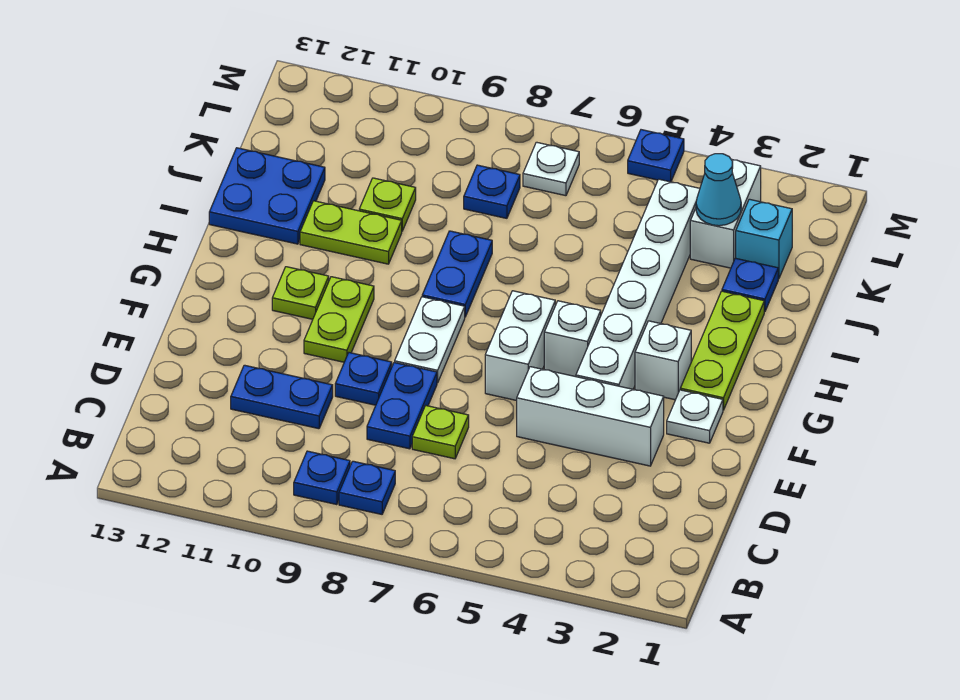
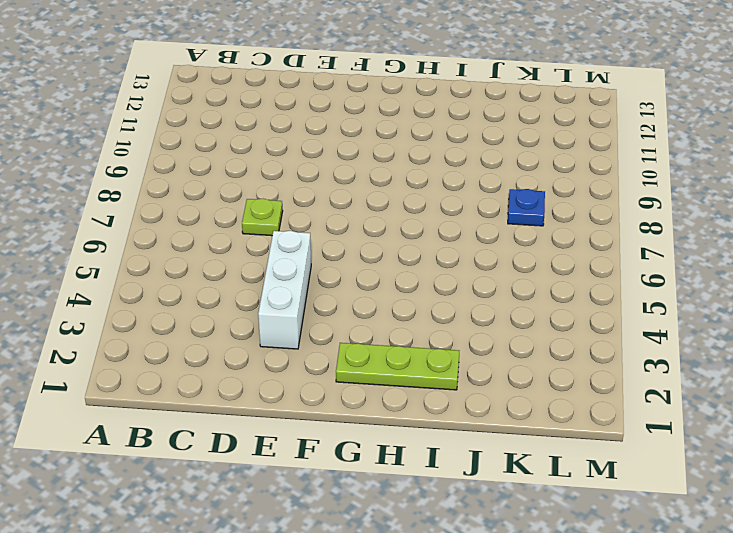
none -> blue 1x1 plate [339,461,395,514]
none -> blue 1x1 plate [294,451,350,505]
none -> blue 1x2 plate [367,363,437,449]

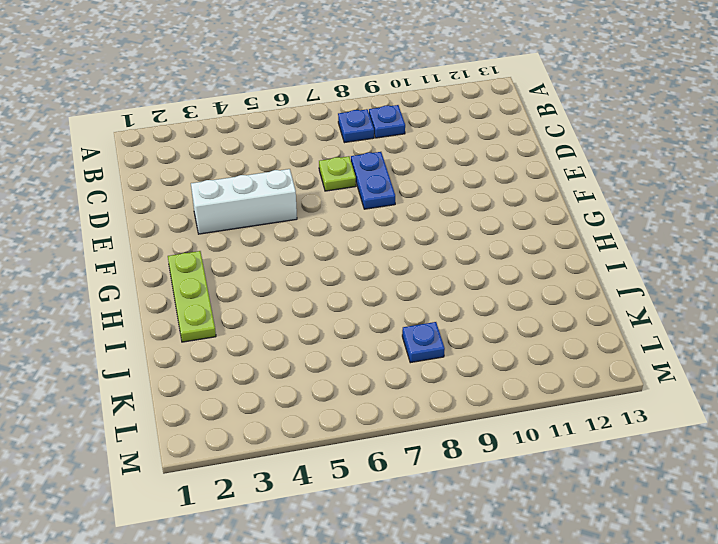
none -> blue 1x2 plate [231,365,333,429]
none -> blue 1x1 plate [335,353,392,405]
none -> white 1x1 plate [667,390,723,443]

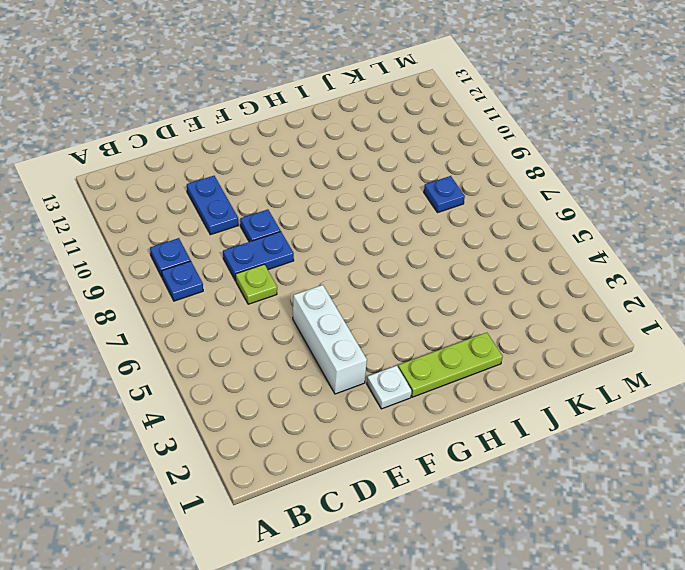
none -> white 1x6 brick [576,179,700,389]
none -> white 1x2 brick [485,291,555,401]
none -> white 1x2 plate [395,297,465,383]

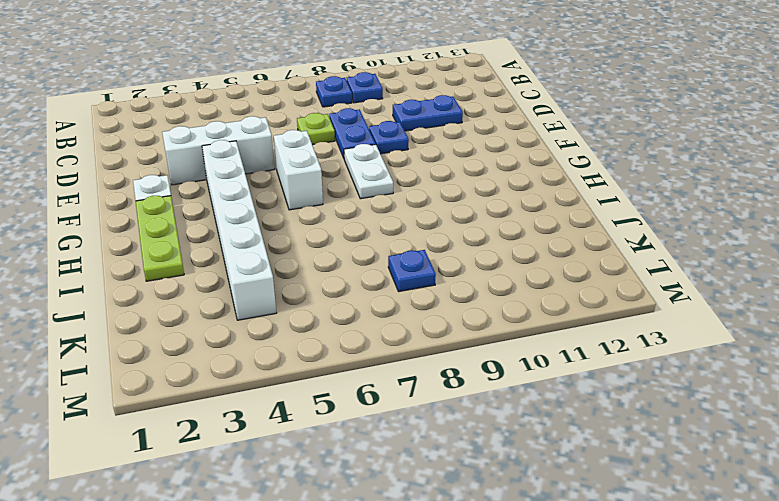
none -> lime 1x2 plate [304,277,374,362]
none -> white 1x1 brick [635,321,691,400]
none -> white 1x1 brick [544,301,601,377]

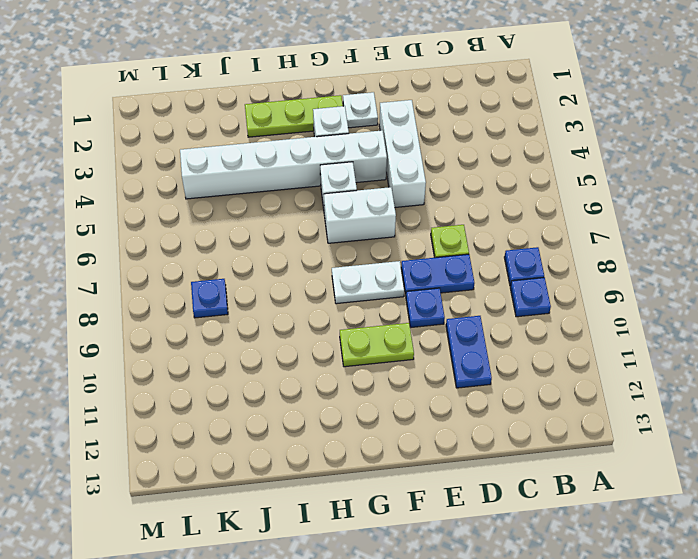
none -> lime 1x1 plate [272,267,329,319]
none -> blue 1x2 plate [422,231,492,317]
none -> lime 1x2 plate [300,201,402,264]

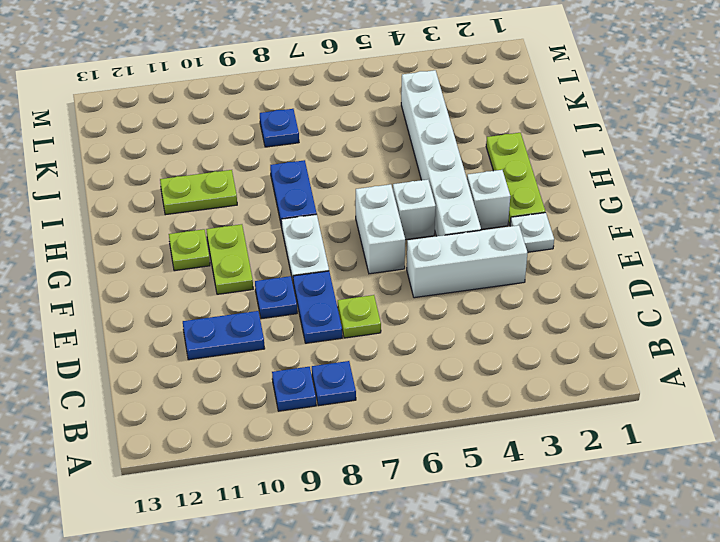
none -> blue 2x2 plate [209,148,325,244]
none -> blue 1x1 plate [722,258,778,312]
none -> lime 1x1 plate [359,178,416,231]

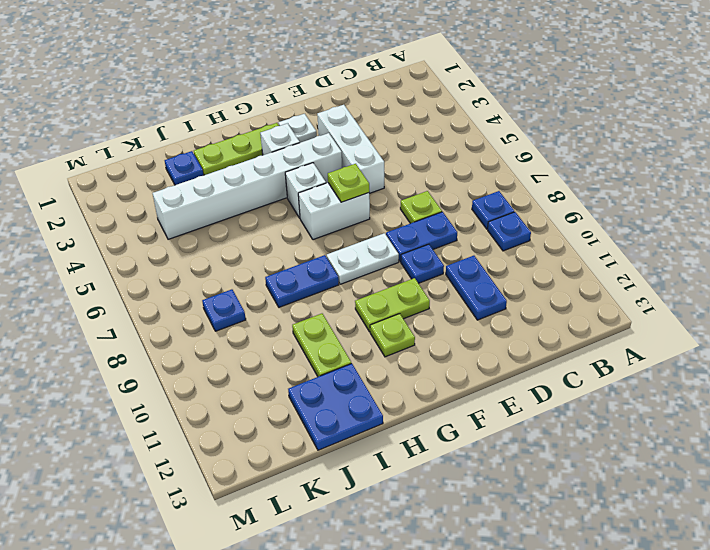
lime 1x1 plate [328,164,369,202] -> lime 1x1 plate moved to [359,178,416,231]
none -> cyan 1x1 brick [736,199,792,279]
none -> white 1x2 brick [690,159,761,268]
none -> white 1x1 plate [523,142,579,196]

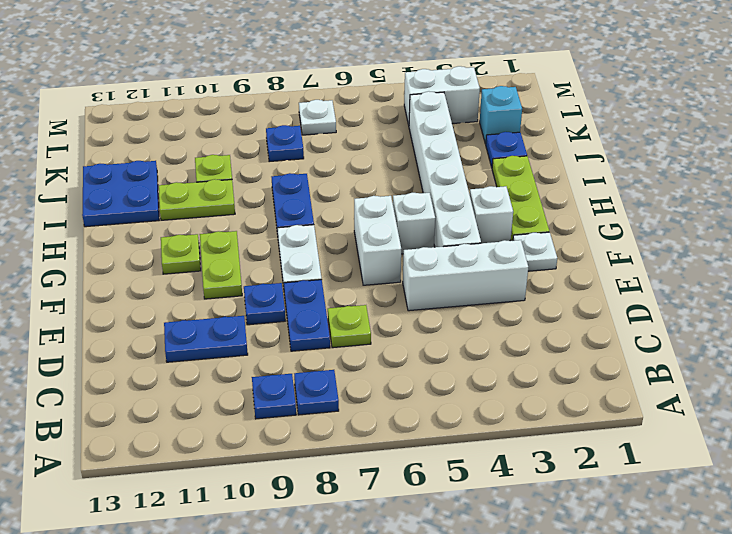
white 1x2 brick [404,66,480,125] -> white 1x2 brick turned to [690,159,761,268]
none -> blue 1x1 plate [628,130,684,182]
none -> cyan 1x1 cone [696,154,741,226]

